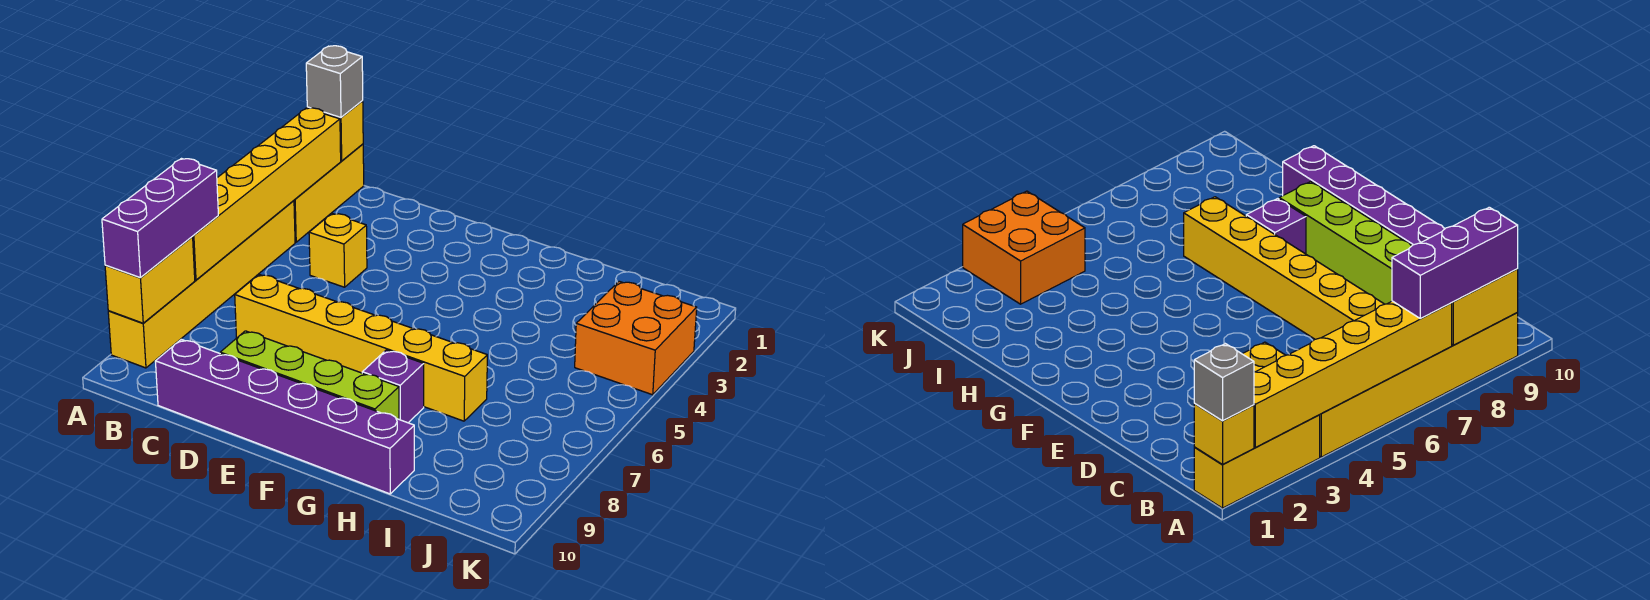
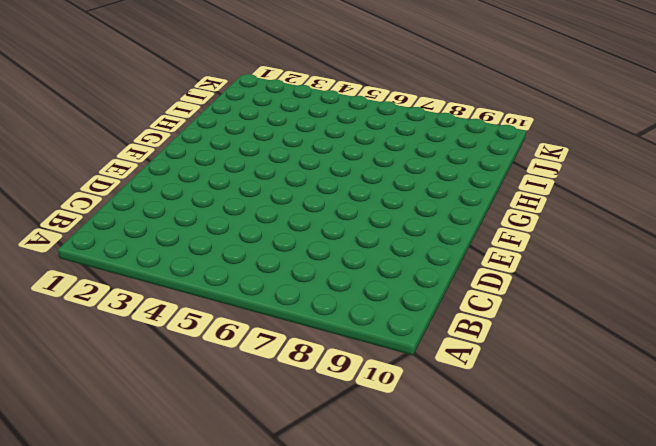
none -> yellow 1x3 brick [294,144,364,242]
none -> yellow 1x6 brick [108,201,295,368]
none -> yellow 1x1 brick [309,214,367,287]

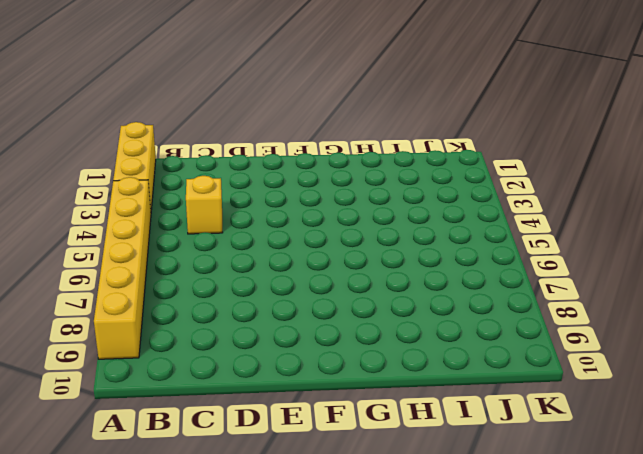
none -> yellow 1x6 brick [235,275,487,421]
none -> purple 1x6 brick [155,339,414,494]
none -> lime 1x4 brick [220,331,399,419]

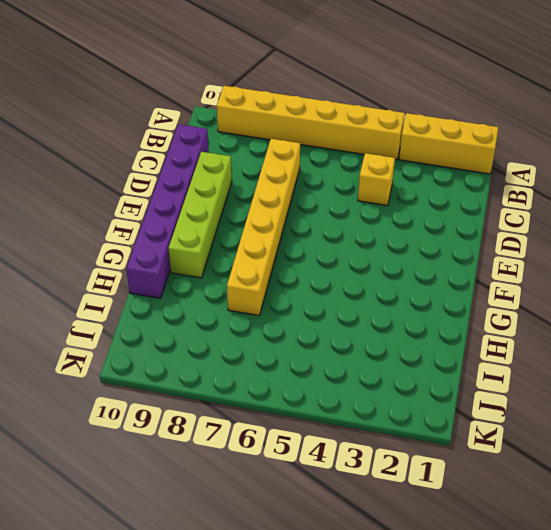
none -> purple 1x1 brick [362,350,424,423]
none -> orange 2x2 brick [575,281,697,395]
none -> yellow 1x1 brick [307,101,363,161]

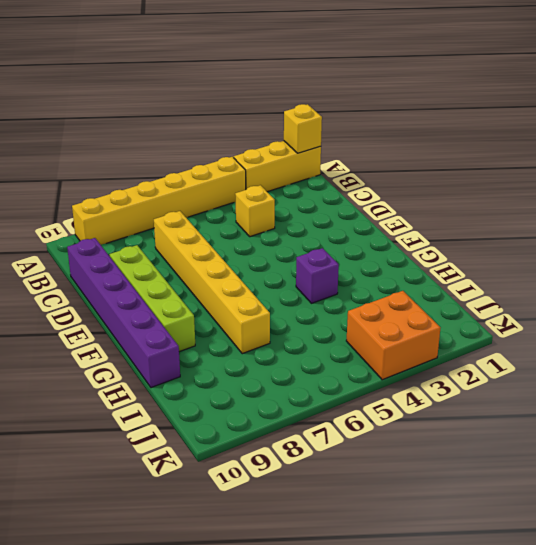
purple 1x1 brick [296,248,339,303] -> purple 1x1 brick moved to [362,350,424,423]
none -> yellow 1x6 brick [192,108,341,280]
none -> yellow 1x2 brick [105,237,195,323]
none -> grey 1x1 brick [306,46,363,117]

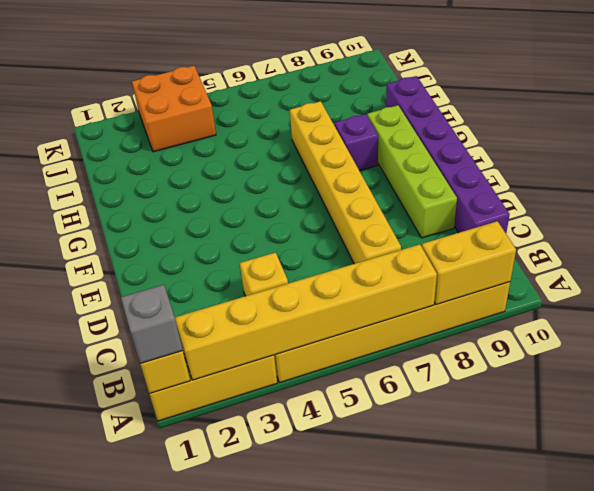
none -> purple 1x3 brick [102,159,218,277]

